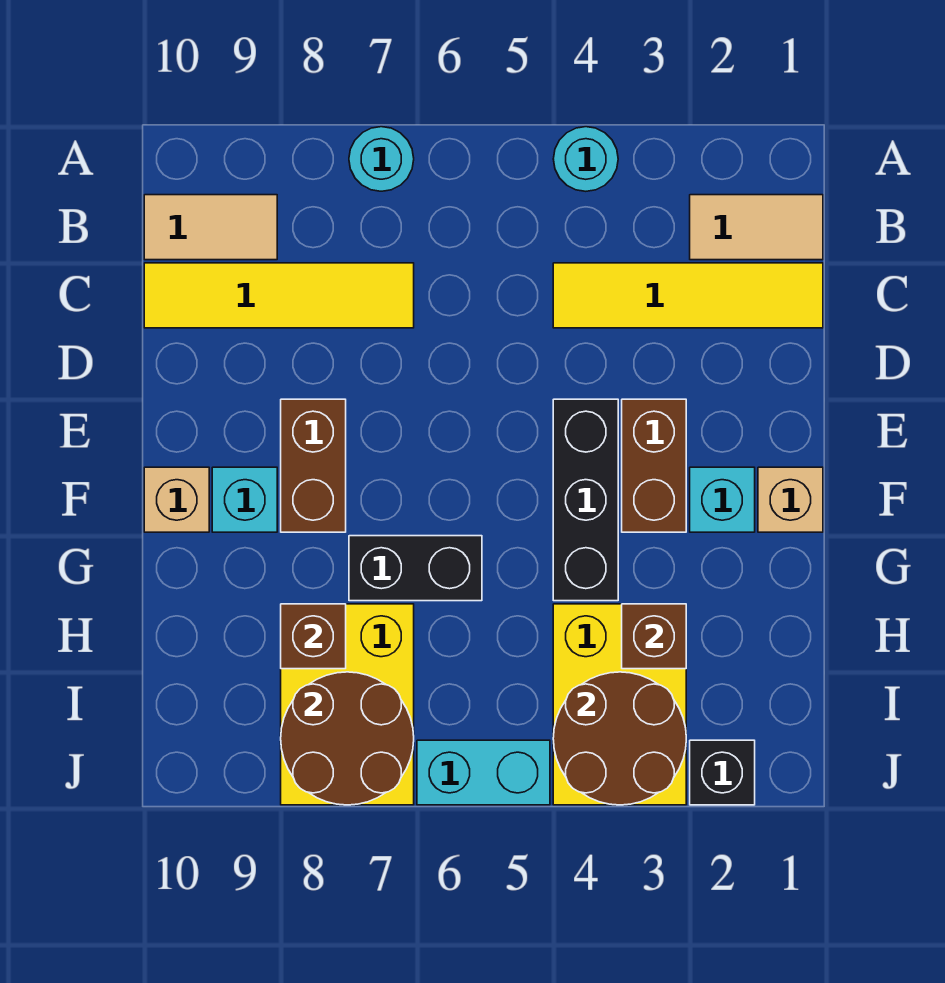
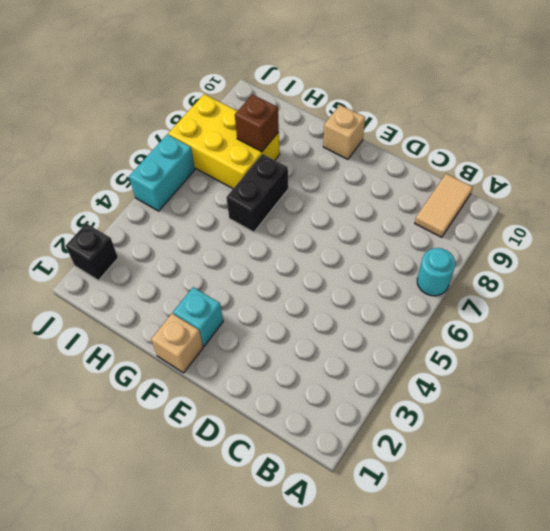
none -> cyan 1x1 round brick [553,127,618,191]
none -> tan 1x2 tile [690,195,823,260]
none -> yellow 1x4 tile [553,263,823,328]

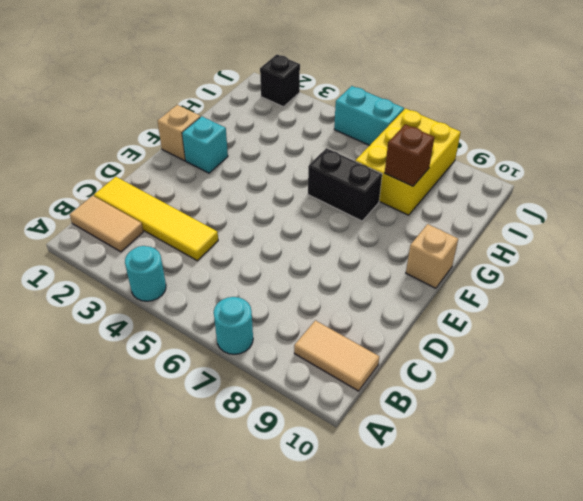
none -> yellow 1x4 tile [144,263,414,328]
none -> brown 1x2 brick [622,399,686,532]
none -> black 1x3 brick [553,399,618,601]

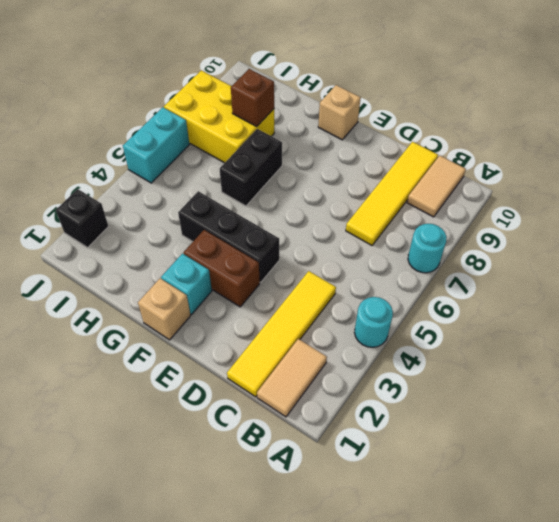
none -> brown 1x2 brick [281,399,346,532]
none -> cyan 1x1 brick [212,467,277,532]
none -> yellow 2x3 brick [553,604,686,805]

